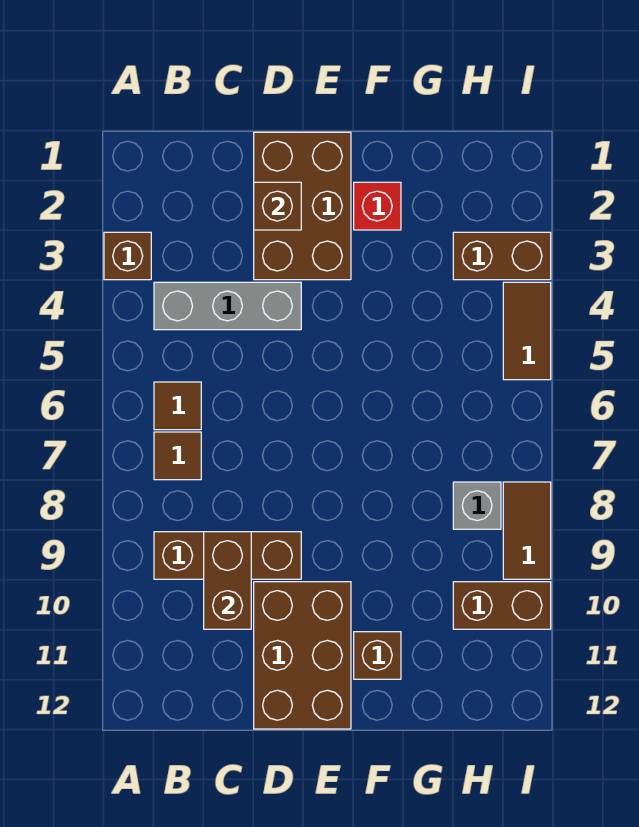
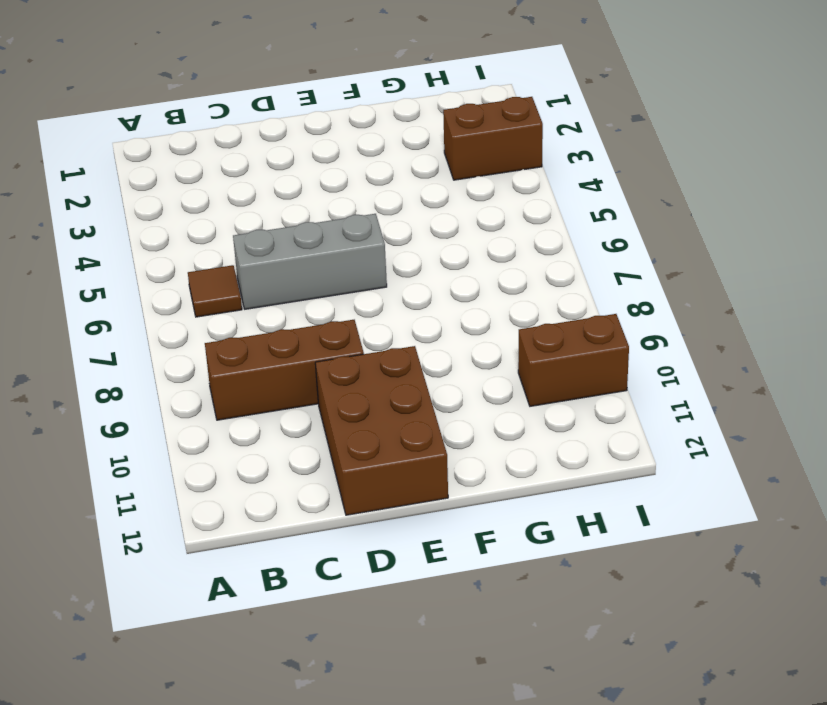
grey 1x3 brick [233,214,387,309] -> grey 1x3 brick moved to [154,282,301,330]
none -> brown 1x1 brick [104,232,151,280]
none -> brown 1x1 tile [154,432,201,480]
none -> brown 2x3 brick [254,132,351,280]

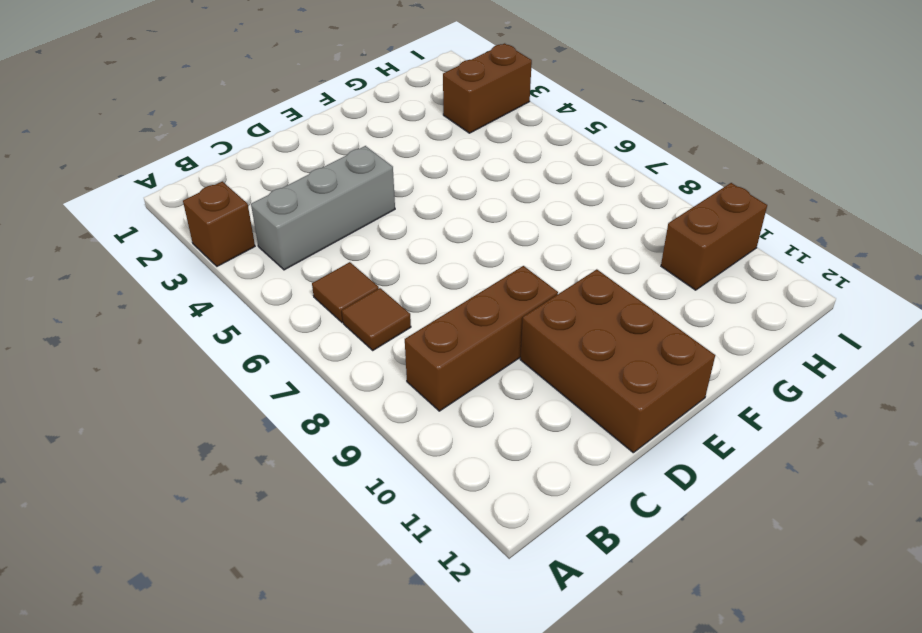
none -> brown 2x3 brick [254,132,351,280]
none -> red 1x1 brick [354,182,401,230]
none -> brown 1x1 brick [354,632,401,679]

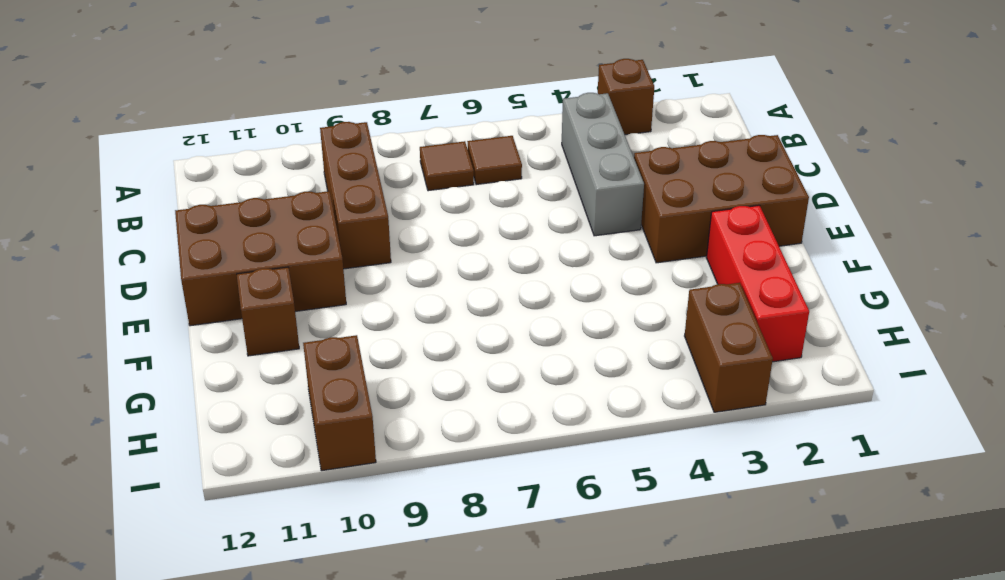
red 1x3 brick [706,205,809,362] -> red 1x1 brick [354,182,401,230]
none -> grey 1x1 brick [453,482,501,529]
none -> brown 1x2 tile [503,282,551,380]
none -> brown 1x2 tile [503,482,551,579]

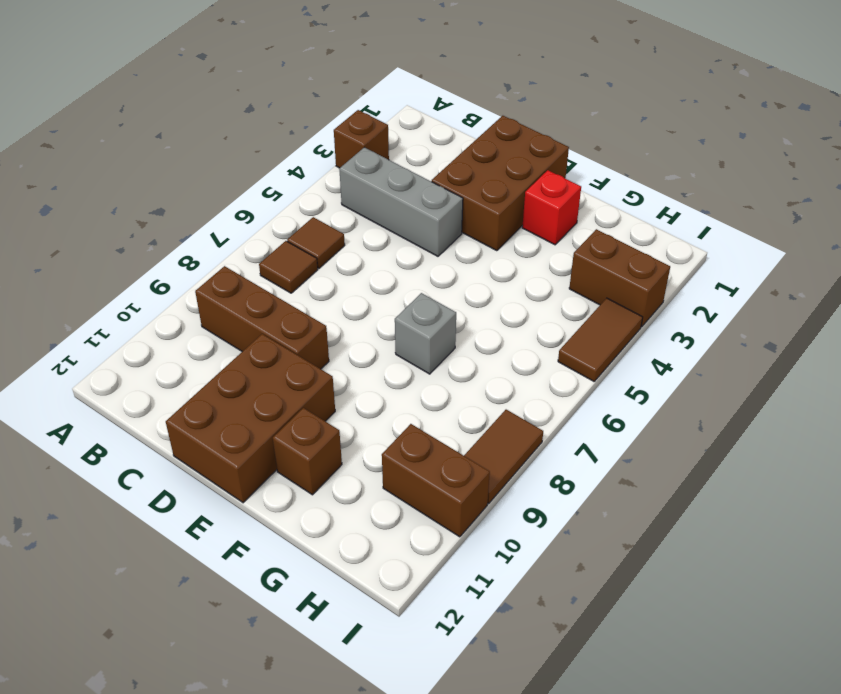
grey 1x1 brick [395,293,456,374] -> grey 1x1 brick moved to [453,482,501,529]
none -> brown 1x2 brick [204,532,251,629]
none -> brown 1x1 brick [254,182,301,230]

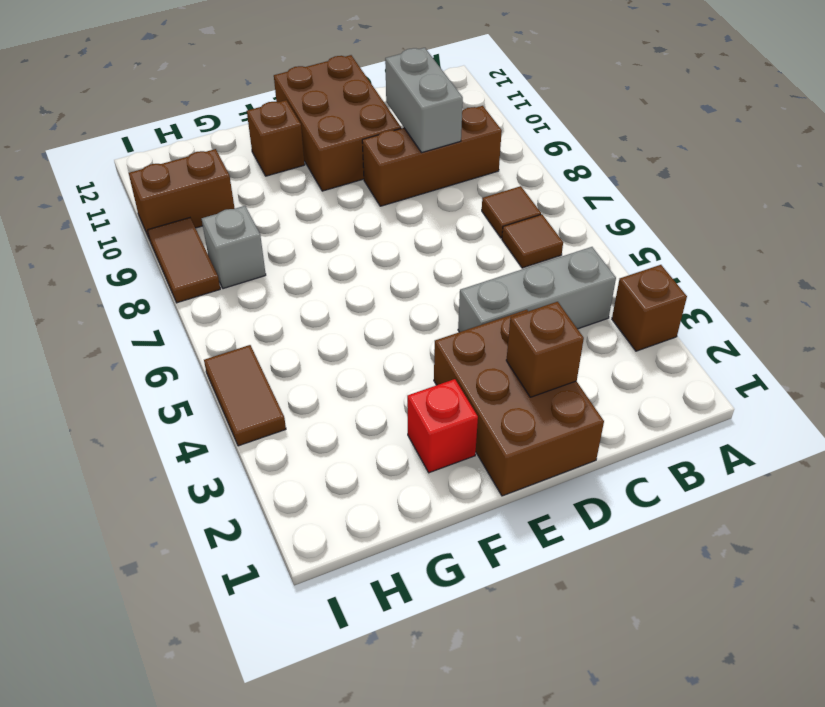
grey 1x2 brick [385,48,463,152] -> brown 1x2 brick [204,532,251,629]
none -> brown 1x2 brick [453,232,551,280]

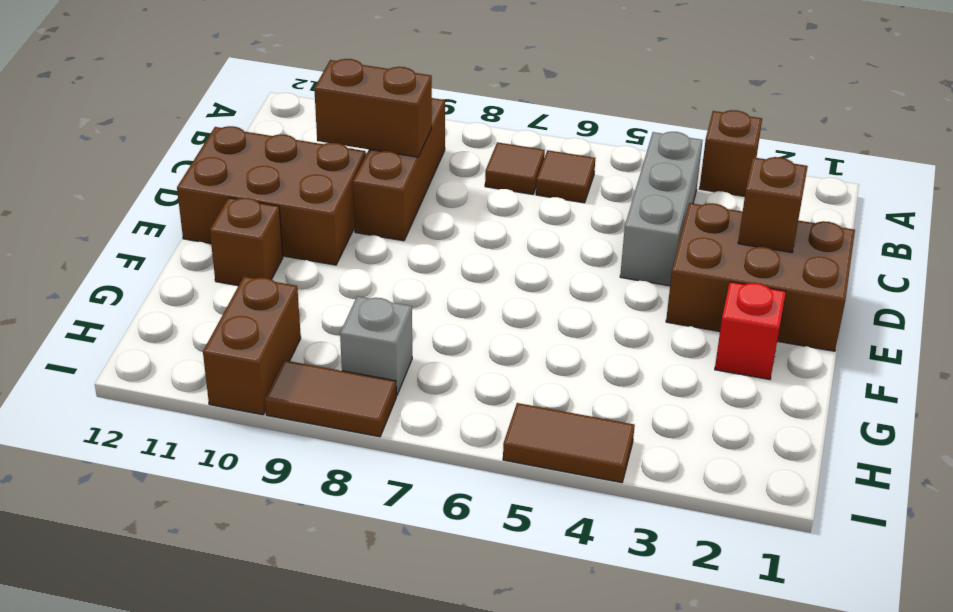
none -> brown 1x2 brick [453,232,551,280]

